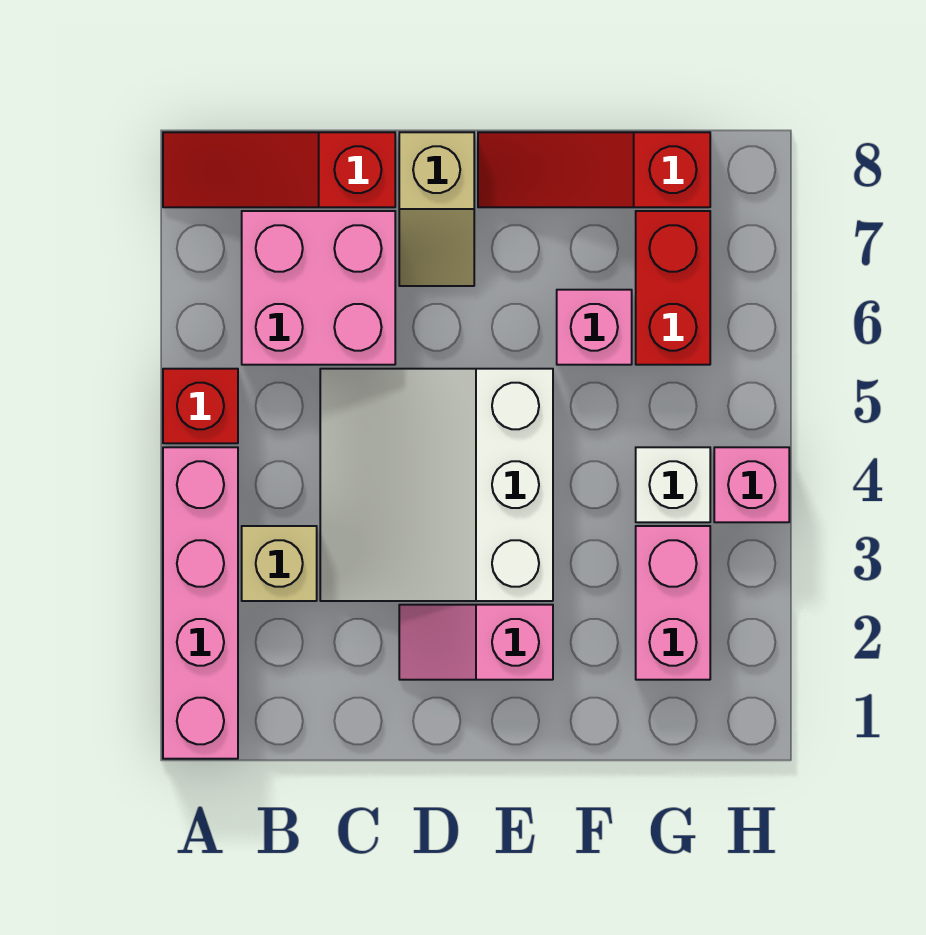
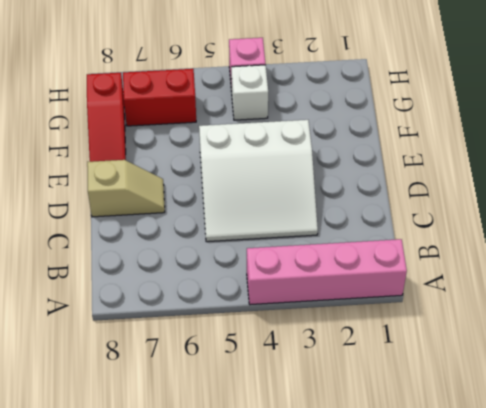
none -> red 1x1 brick [163,369,238,443]
none -> red 1x3 slope [163,132,395,207]
none -> tan 1x1 brick [242,526,317,601]

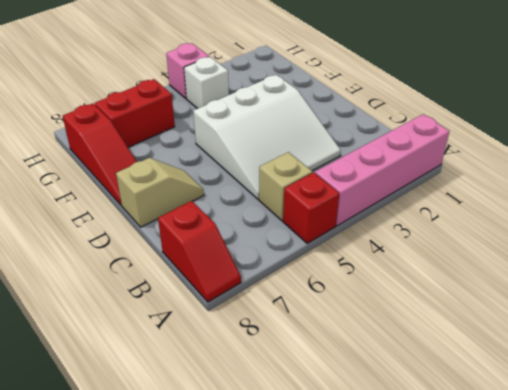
red 1x2 slope [158,201,241,302] -> red 1x3 slope [163,132,395,207]
tan 1x1 brick [259,152,312,221] -> tan 1x1 brick moved to [242,526,317,601]
none -> pink 2x2 brick [242,211,395,365]
none -> pink 1x2 slope [399,605,553,680]
none -> pink 1x1 brick [557,290,632,365]

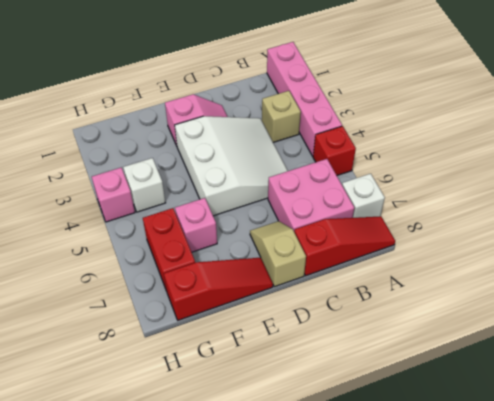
white 1x1 brick [342,174,385,218] -> none
none -> pink 1x2 brick [636,526,710,680]

